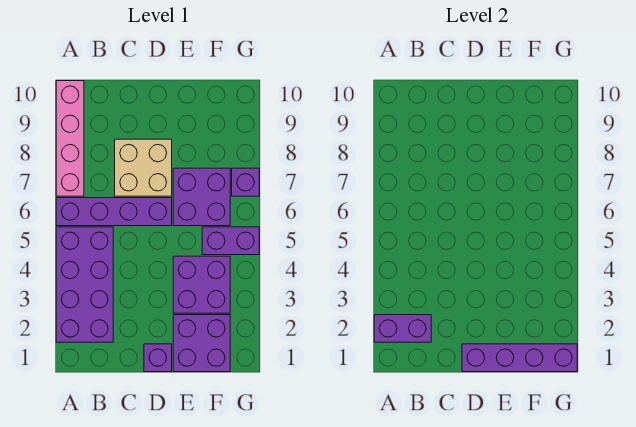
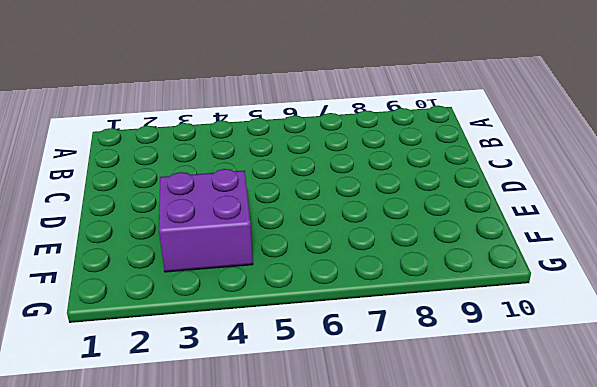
none -> purple 2x4 brick [56,227,113,342]
none -> purple 1x4 brick [56,198,172,226]
none -> pink 1x4 brick [56,81,84,196]

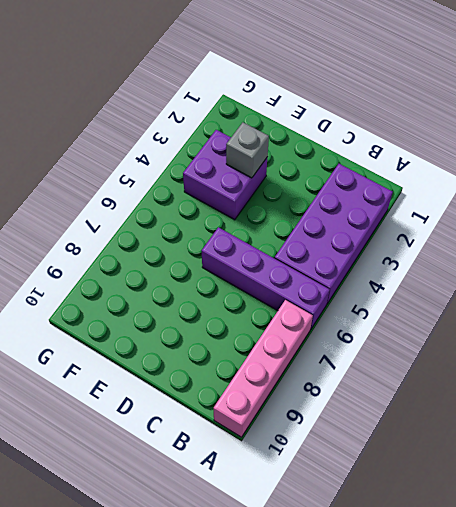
grey 1x1 brick [226,122,269,178] -> none
none -> tan 2x2 brick [115,139,172,196]
none -> purple 1x1 brick [144,344,172,372]
none -> purple 2x2 brick [173,315,230,372]

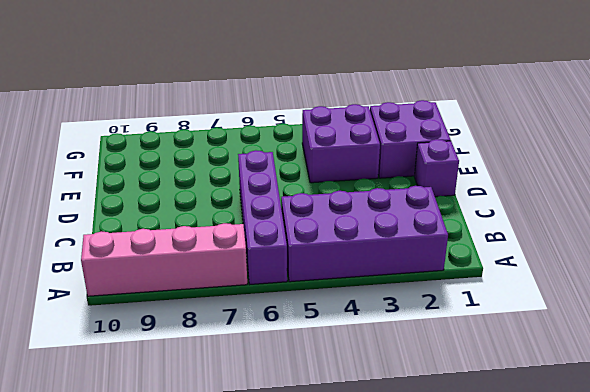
none -> tan 2x2 brick [115,139,172,196]
none -> purple 2x2 brick [173,168,230,226]
none -> purple 1x2 brick [202,227,259,255]

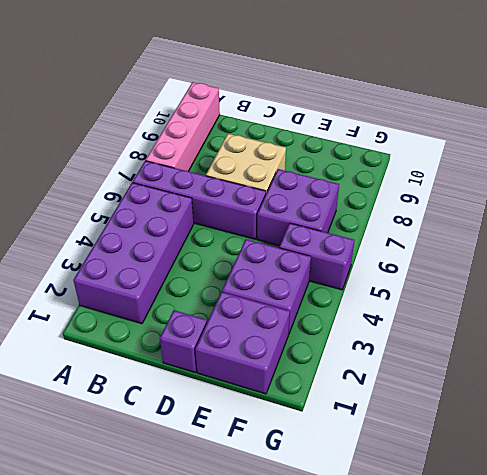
none -> purple 1x1 brick [232,168,259,196]
none -> purple 1x2 brick [374,315,431,342]
none -> purple 1x4 brick [462,344,577,372]

